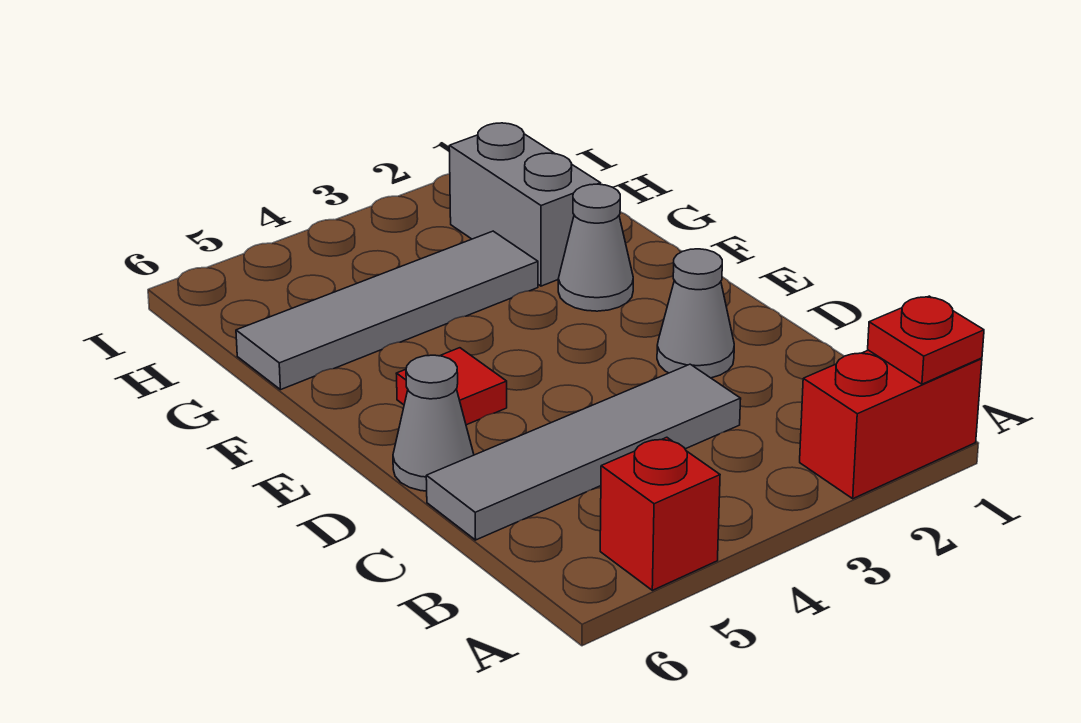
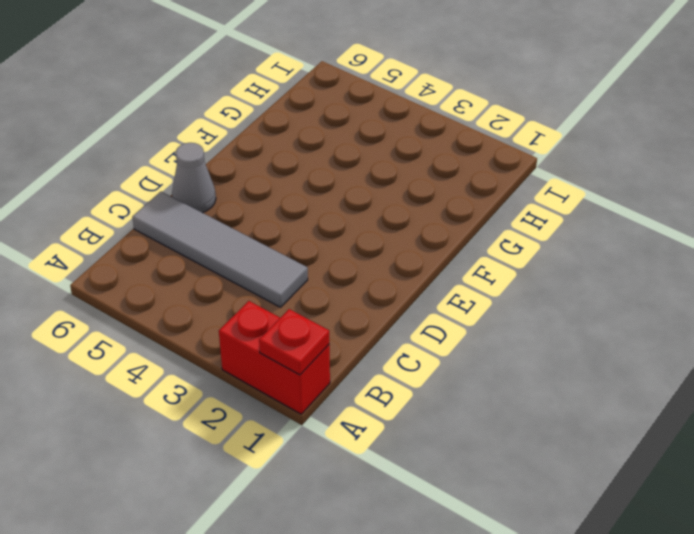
none -> red 1x1 brick [600,437,720,590]
none -> grey 1x1 cone [657,249,734,378]

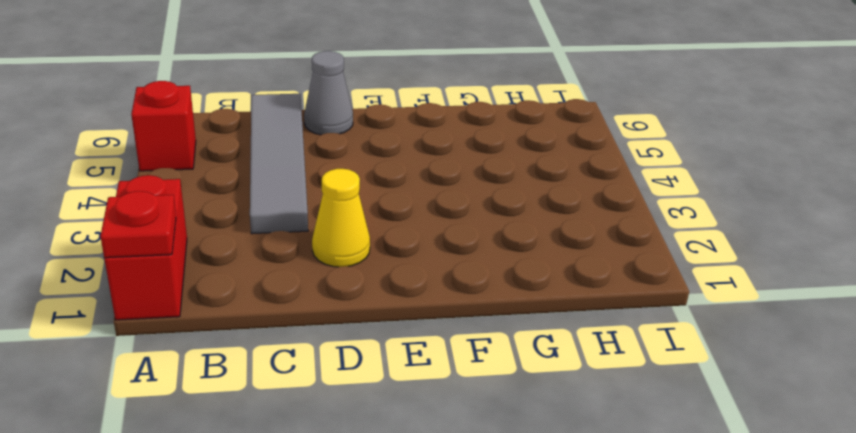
yellow 1x1 cone [312,169,370,267] -> grey 1x1 cone [657,249,734,378]
none -> red 1x1 tile [396,348,507,425]
none -> grey 1x1 cone [558,184,633,311]

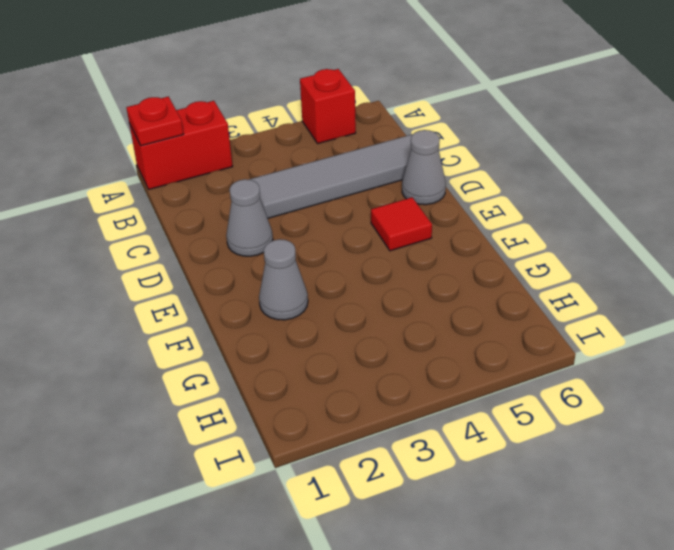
none -> grey 1x2 brick [449,123,601,286]
none -> grey 1x4 tile [236,231,538,390]

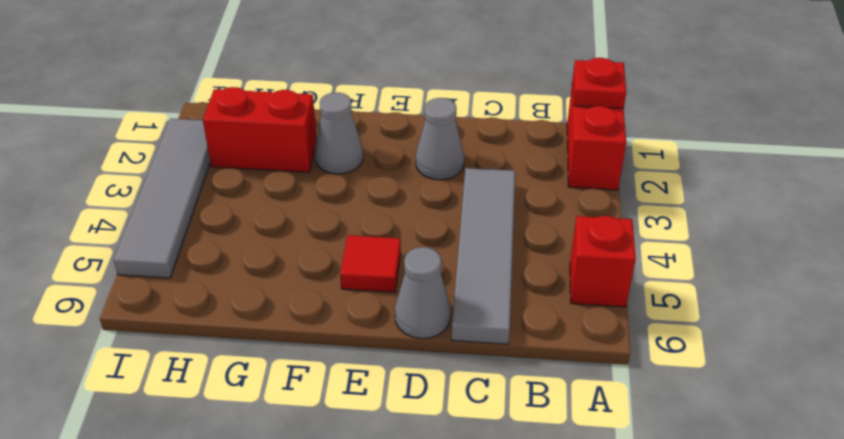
red 1x2 brick [203,87,317,172] -> grey 1x2 brick [449,123,601,286]
grey 1x4 tile [114,119,210,278] -> grey 1x4 tile moved to [236,231,538,390]

